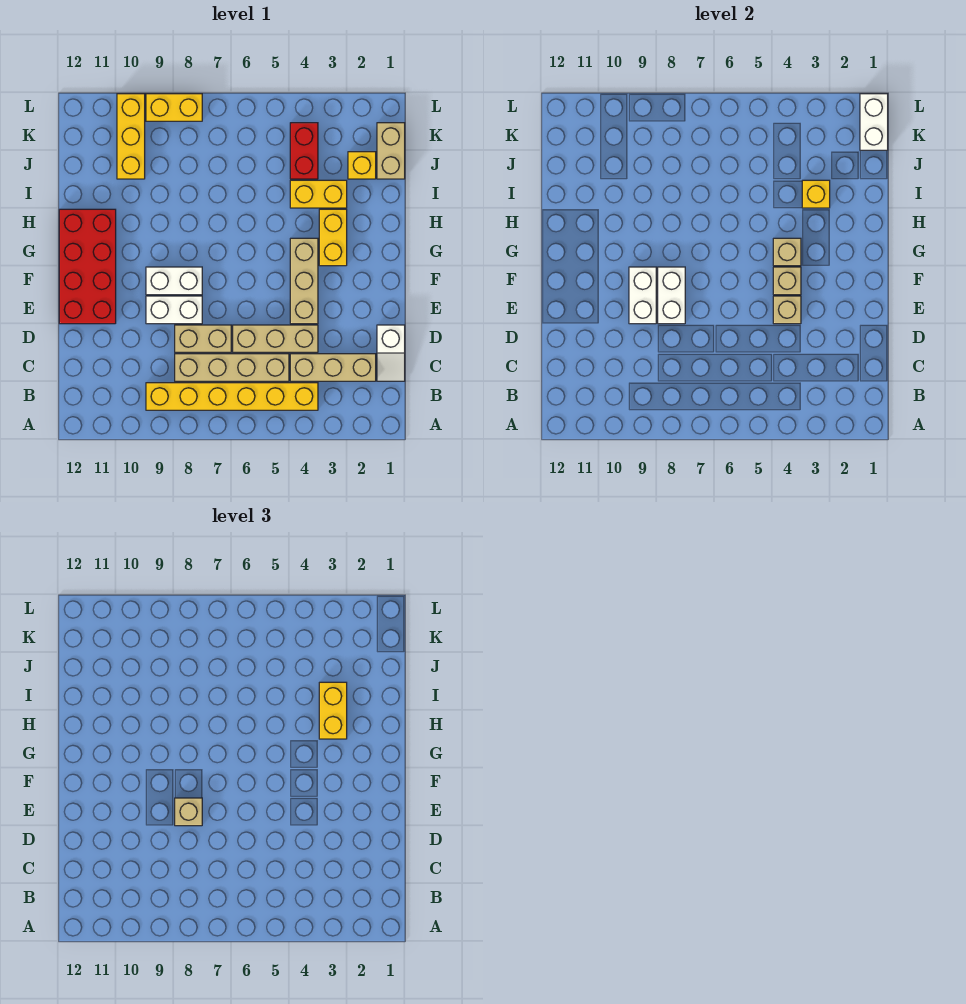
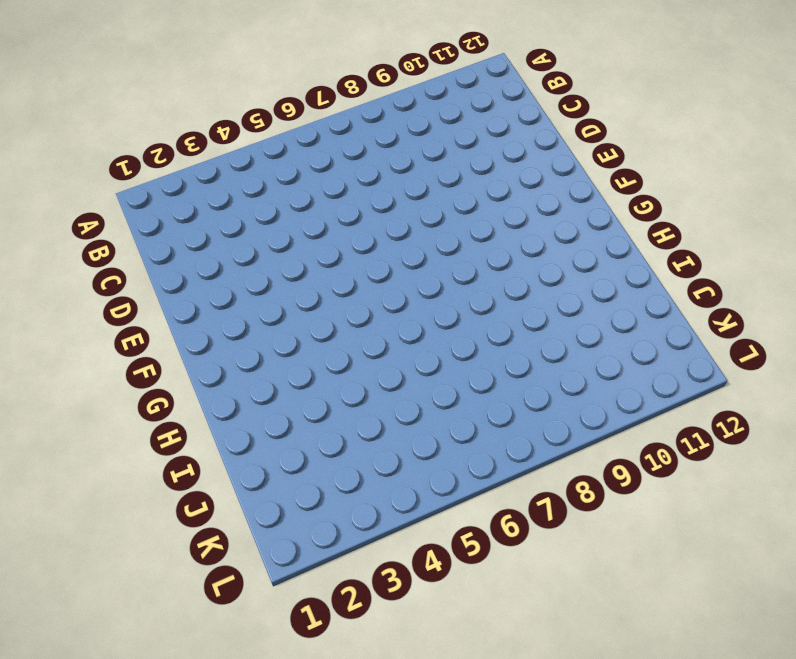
none -> yellow 1x6 brick [146,383,318,410]
none -> white 1x2 slope [377,325,405,381]
none -> tan 1x3 brick [290,354,376,381]

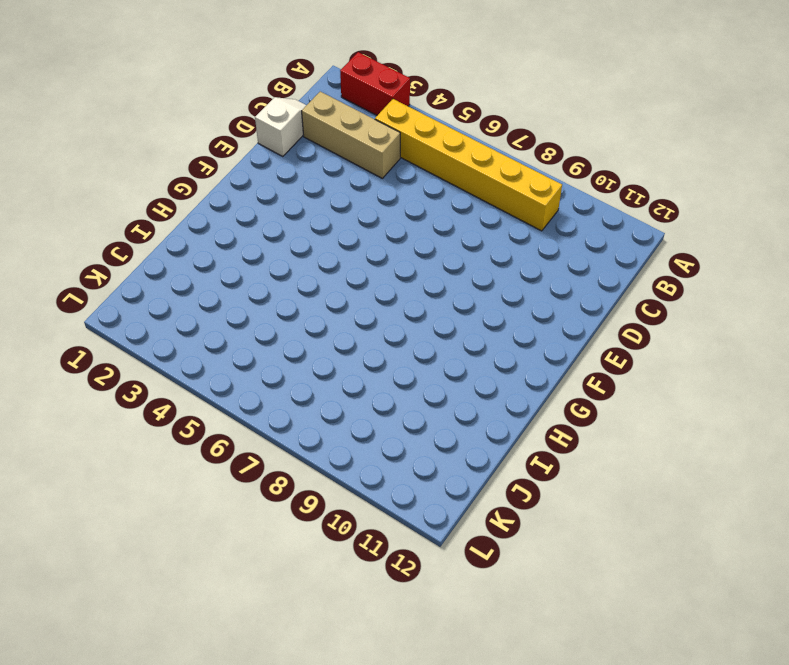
red 1x2 brick [340,52,410,115] -> red 1x2 brick turned to [290,123,318,179]
none -> tan 1x4 brick [175,354,289,381]
none -> tan 1x3 brick [233,325,318,352]
none -> tan 1x2 brick [175,325,231,352]

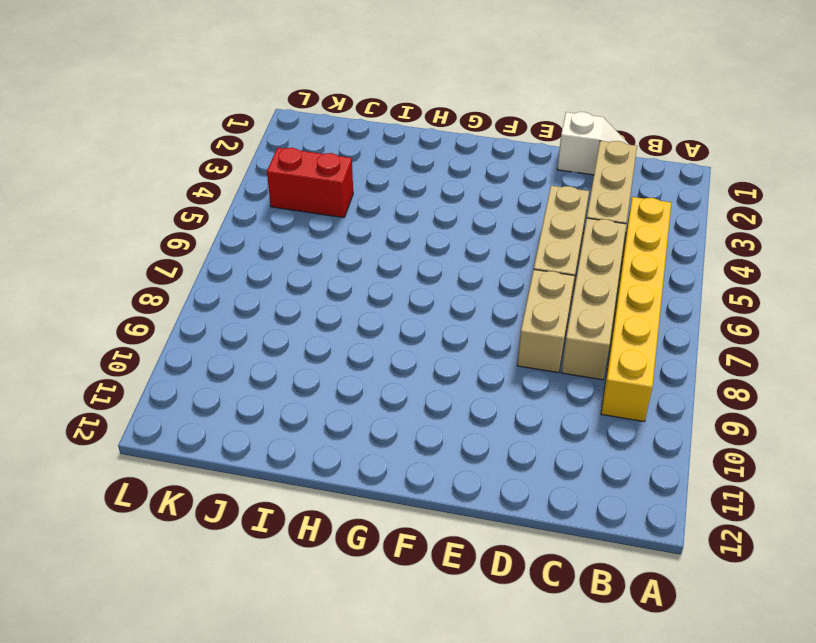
none -> tan 1x3 brick [290,238,318,324]
none -> white 1x2 brick [146,296,202,324]
none -> red 2x4 brick [59,209,116,324]

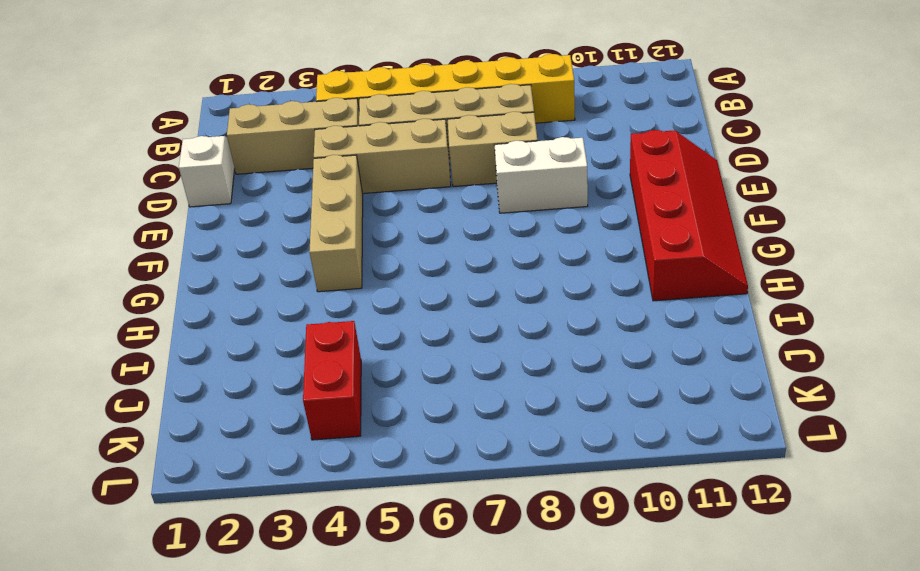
red 2x4 slope [630,130,748,301] -> red 2x4 brick [59,209,116,324]
none -> white 1x2 brick [146,267,202,295]
none -> yellow 1x2 brick [319,209,347,266]
none -> yellow 1x2 brick [290,180,347,208]

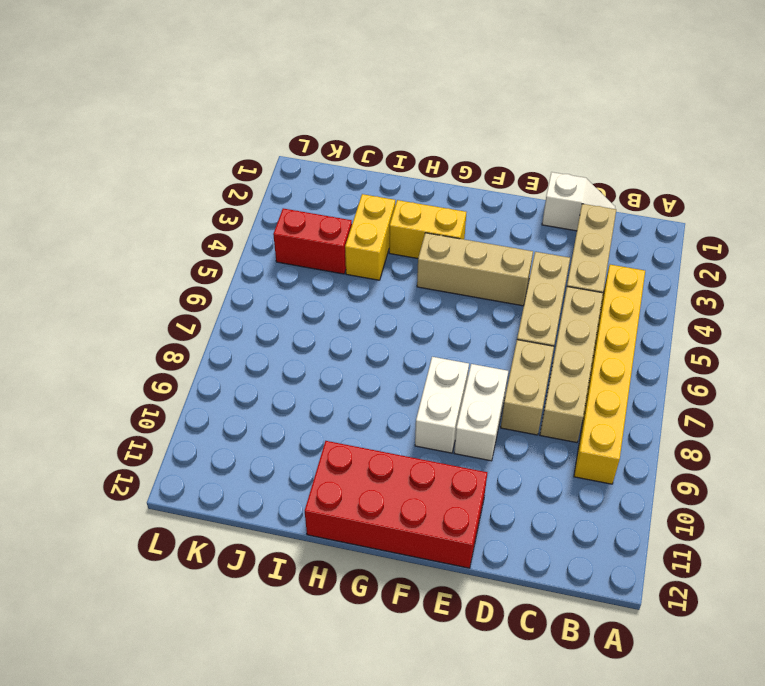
none -> tan 1x2 brick [377,123,405,179]
none -> yellow 1x1 brick [348,152,376,179]
none -> yellow 1x3 brick [117,94,145,179]

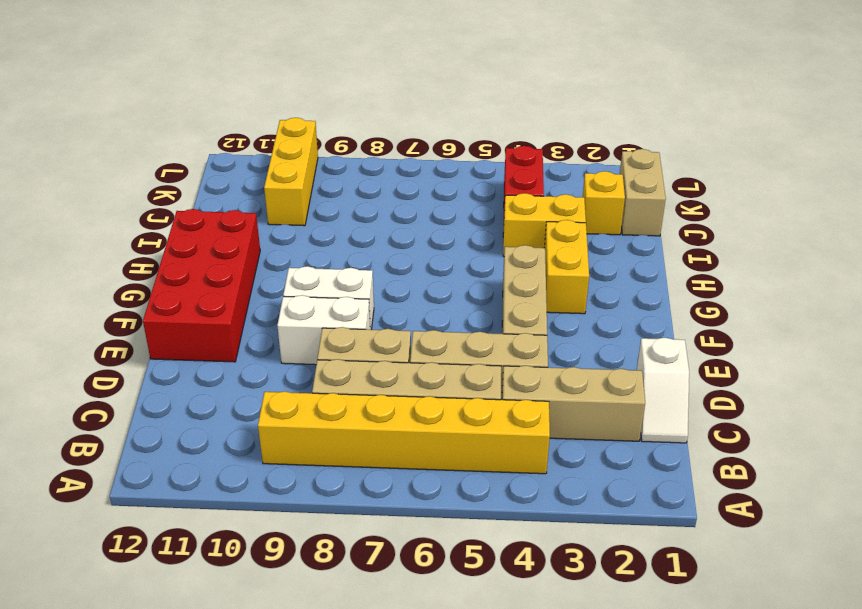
none -> yellow 1x2 brick [146,94,202,121]
none -> tan 1x1 brick [773,296,801,324]
none -> white 1x2 brick [658,267,685,324]

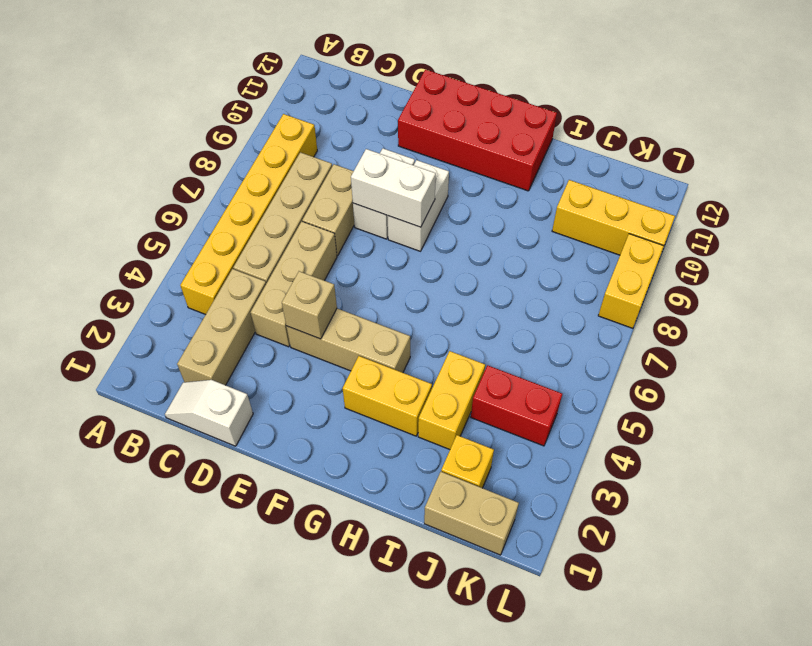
none -> white 1x2 brick [629,267,656,324]
none -> tan 1x1 brick [773,267,801,295]
none -> tan 1x1 brick [773,238,801,266]

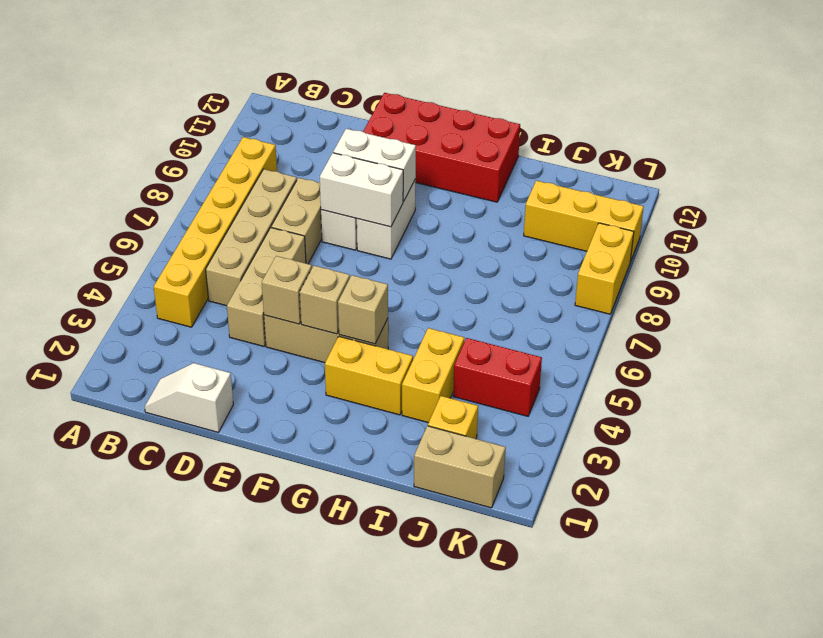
none -> tan 1x3 brick [290,354,376,381]
none -> yellow 1x1 brick [802,180,830,208]
none -> white 1x2 brick [860,94,888,150]

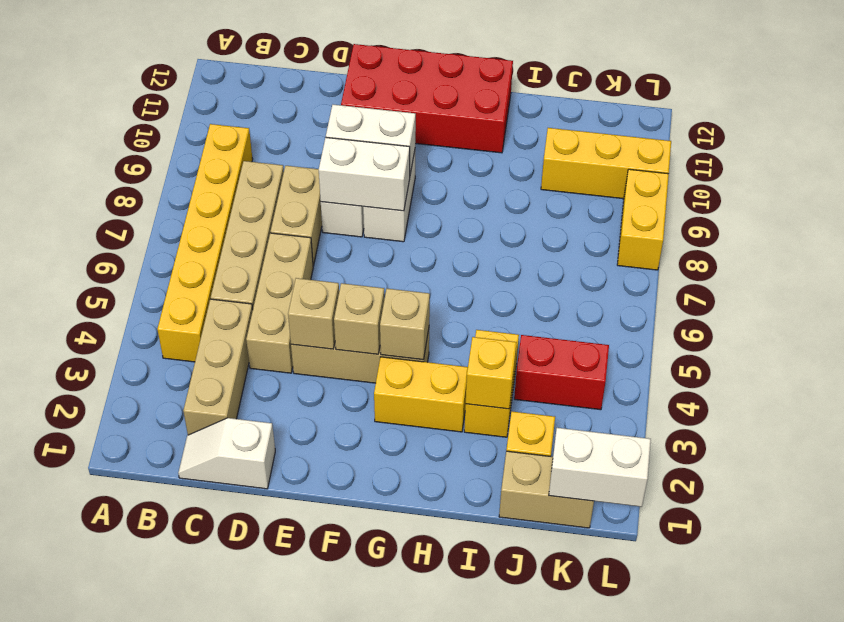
none -> tan 1x1 brick [175,798,202,826]
none -> yellow 1x2 brick [319,682,347,739]

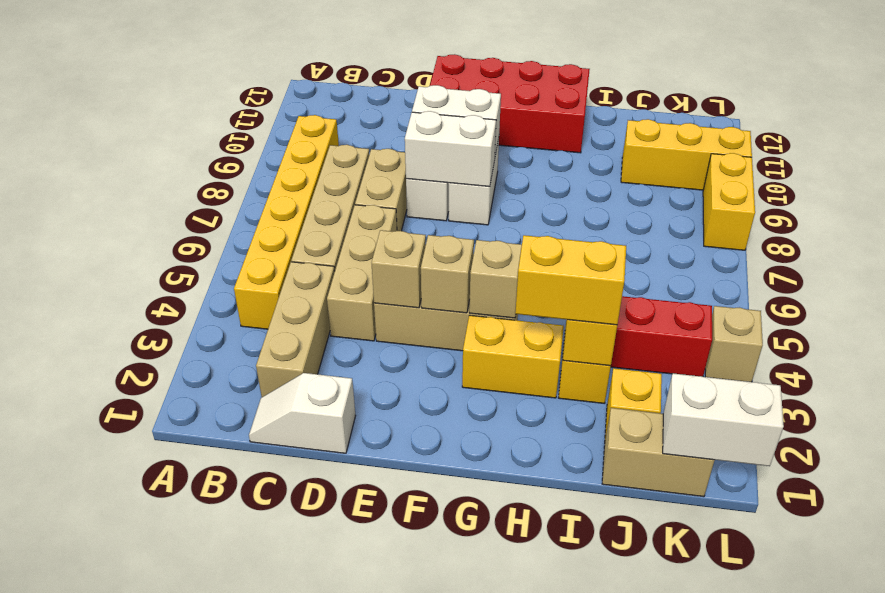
tan 1x1 brick [705,306,763,382] -> tan 1x1 brick moved to [175,798,202,826]

